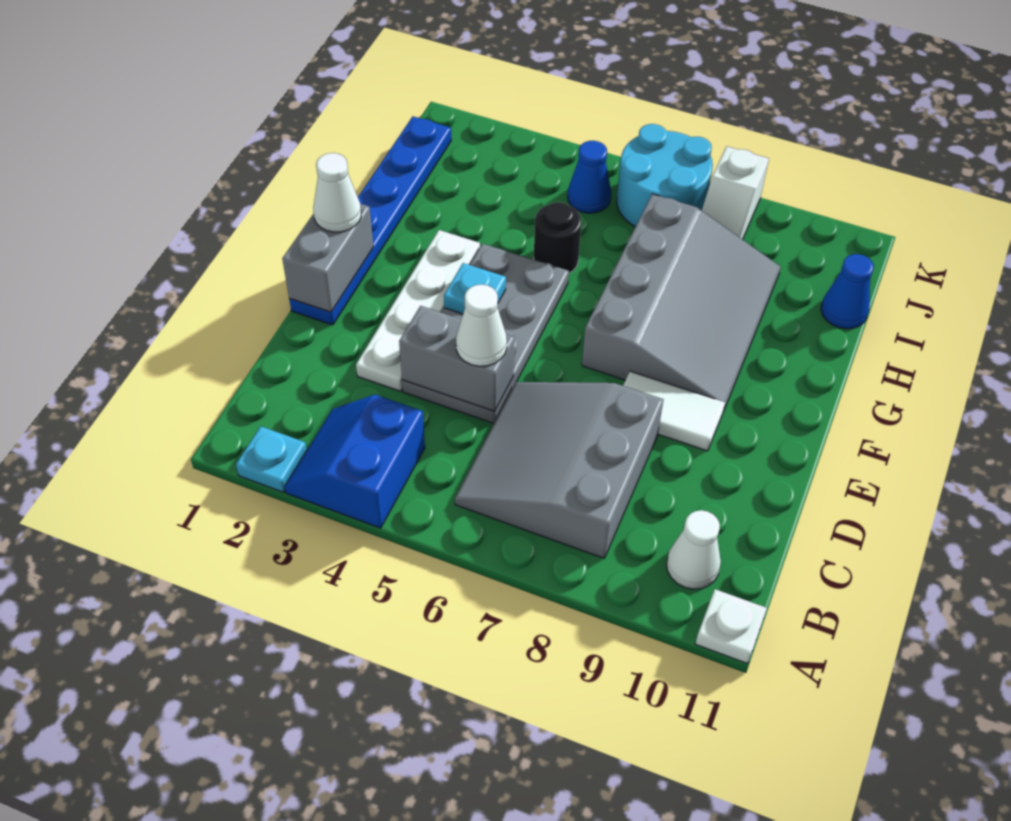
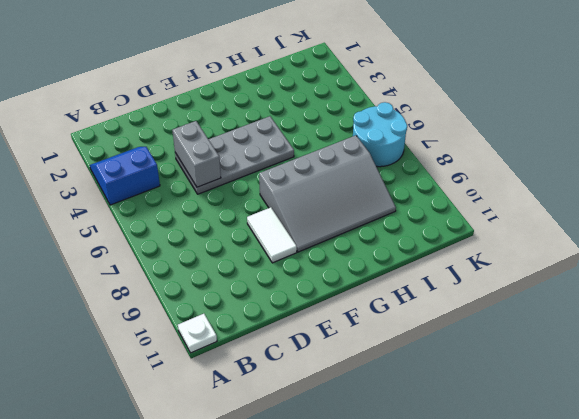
none -> cyan 1x1 plate [236,426,307,492]
none -> grey 3x3 slope [455,382,663,558]
none -> white 1x1 cone [666,510,721,589]

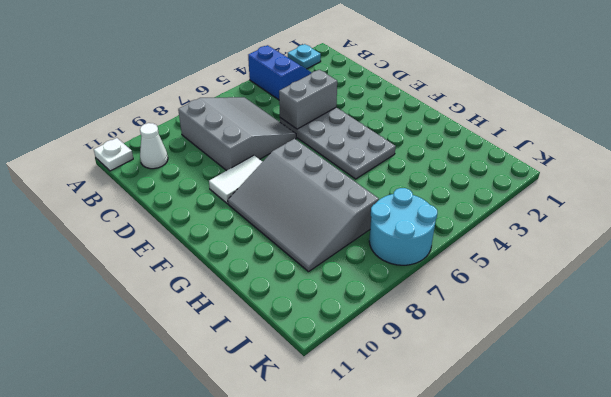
none -> white 1x4 plate [356,230,480,391]
none -> blue 1x6 plate [289,117,451,325]
none -> black 1x1 round brick [534,202,581,273]

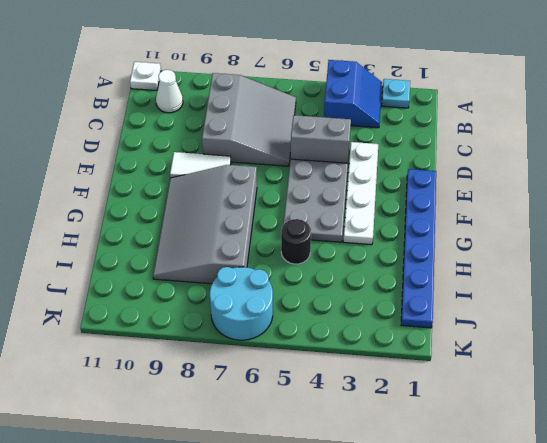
none -> blue 1x1 cone [821,254,874,329]
none -> blue 1x1 cone [568,141,611,213]
none -> white 1x2 slope [702,146,769,239]

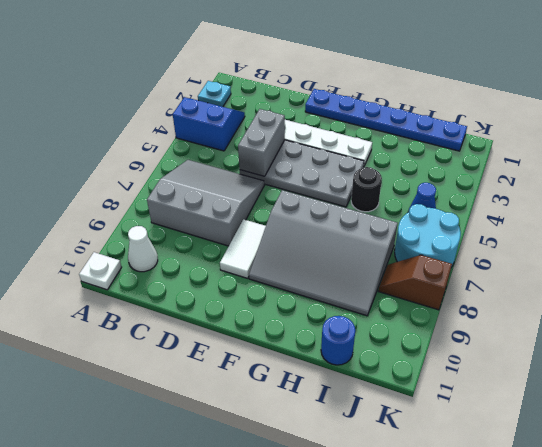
blue 1x1 round brick [321,316,355,365] -> blue 1x1 cone [821,254,874,329]
brown 1x2 slope [379,255,452,310] -> white 1x2 slope [702,146,769,239]
none -> grey 1x2 brick [282,204,373,312]
none -> cyan 1x1 plate [444,263,506,314]
none -> white 1x1 cone [456,285,507,366]

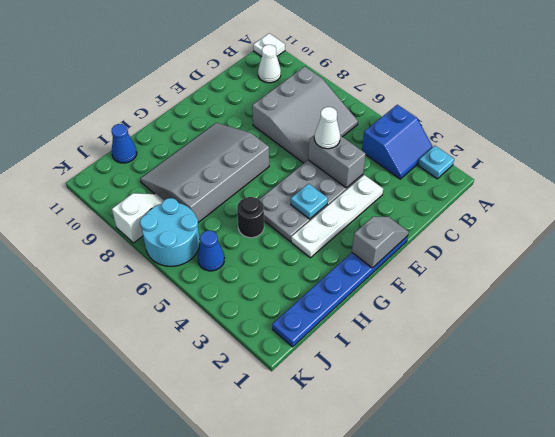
grey 1x2 slope [352,217,409,268] -> grey 1x2 brick [282,204,373,312]
none -> white 1x2 tile [623,371,725,451]
none -> white 1x1 cone [313,153,361,232]

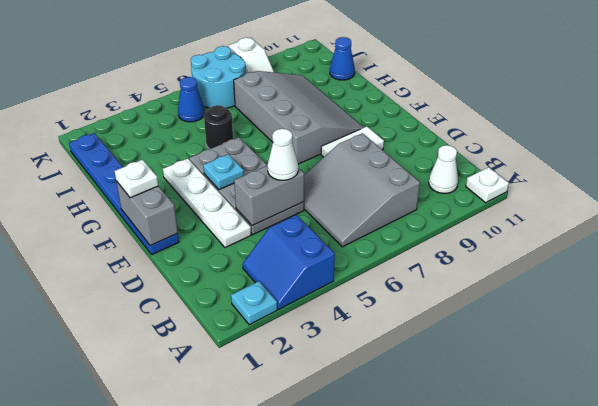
white 1x1 plate [114,160,158,198] -> white 1x1 cone [313,153,361,232]

